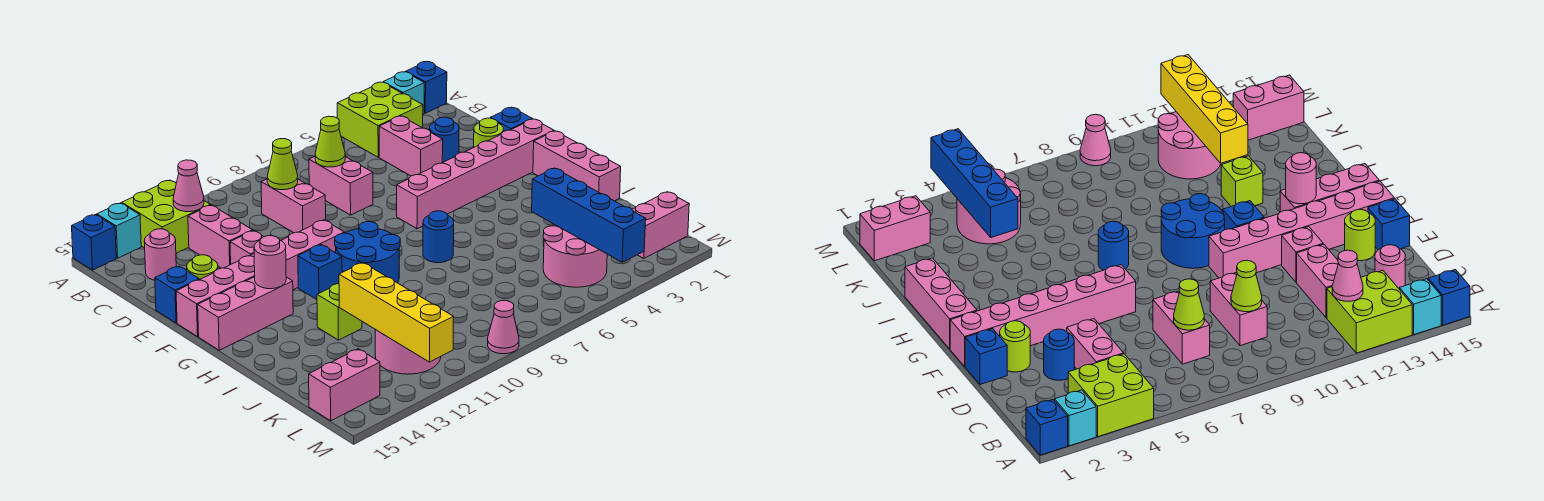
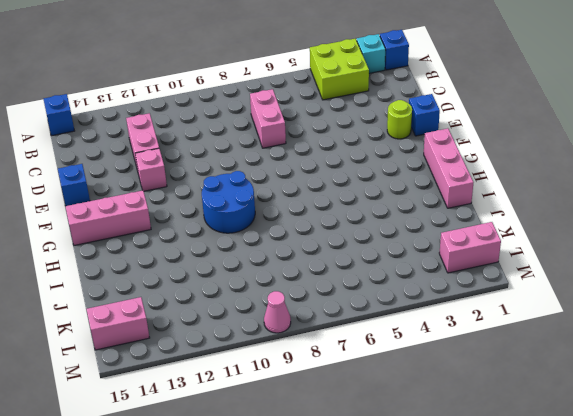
none -> lime 2x2 brick [122,180,210,253]
none -> cyan 1x1 brick [97,203,141,258]
none -> pink 1x2 brick [379,116,443,176]
none -> pink 1x2 brick [261,179,326,233]

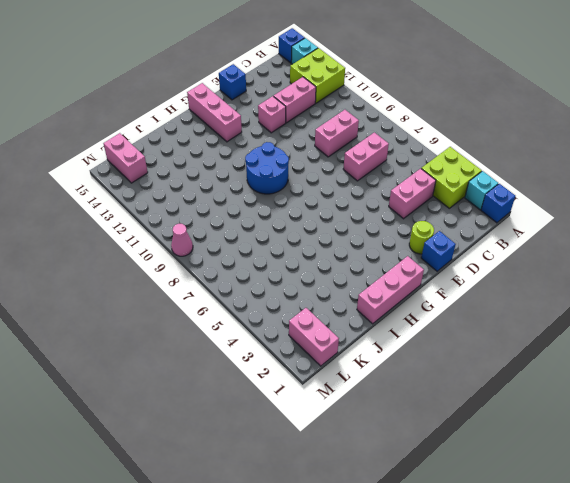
none -> pink 1x1 round brick [144,229,176,280]
none -> blue 1x1 round brick [430,117,459,163]
none -> lime 1x1 round brick [187,255,218,280]
none -> pink 1x6 brick [397,119,554,229]

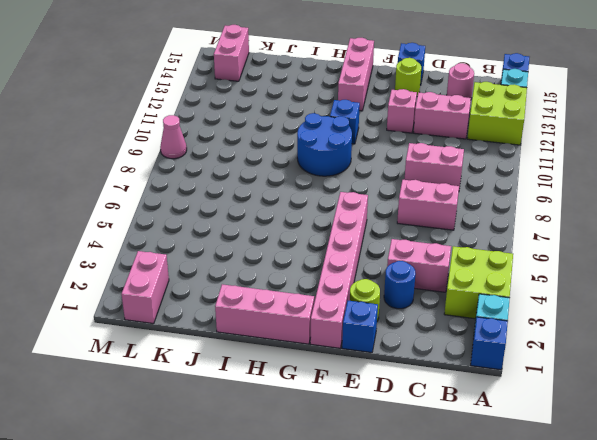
none -> pink 1x6 brick [176,220,345,337]
none -> blue 1x1 round brick [423,211,454,263]
none -> lime 1x1 brick [317,284,362,340]
none -> pink 2x2 round brick [543,225,607,287]

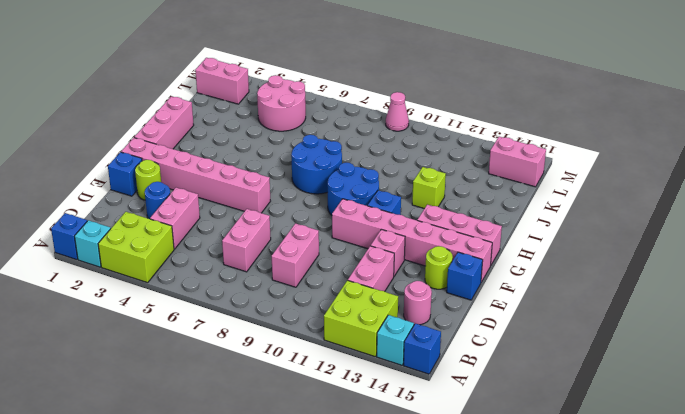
blue 2x2 round brick [291,135,342,194] -> blue 1x1 round brick [423,211,454,263]
none -> pink 2x2 round brick [375,330,441,374]
none -> pink 1x1 cone [173,160,204,212]
none -> lime 1x1 cone [315,116,345,167]
none -> lime 1x1 cone [267,139,298,190]

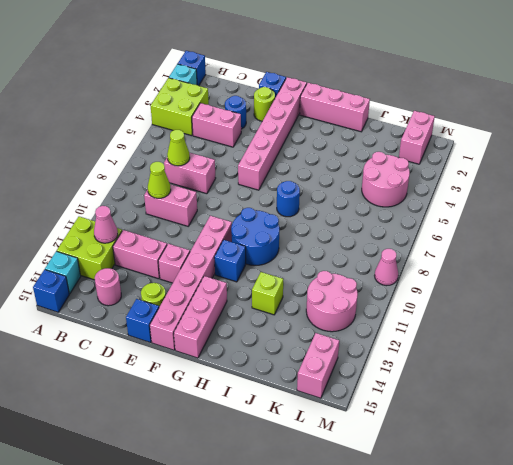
none -> pink 1x1 round brick [254,236,286,289]
none -> blue 1x4 brick [532,168,646,262]
none -> yellow 1x4 brick [339,262,454,362]

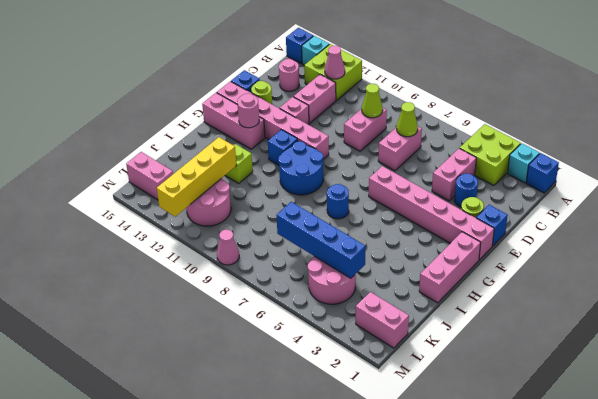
blue 1x4 brick [276,202,365,278] -> blue 1x4 brick turned to [532,168,646,262]

